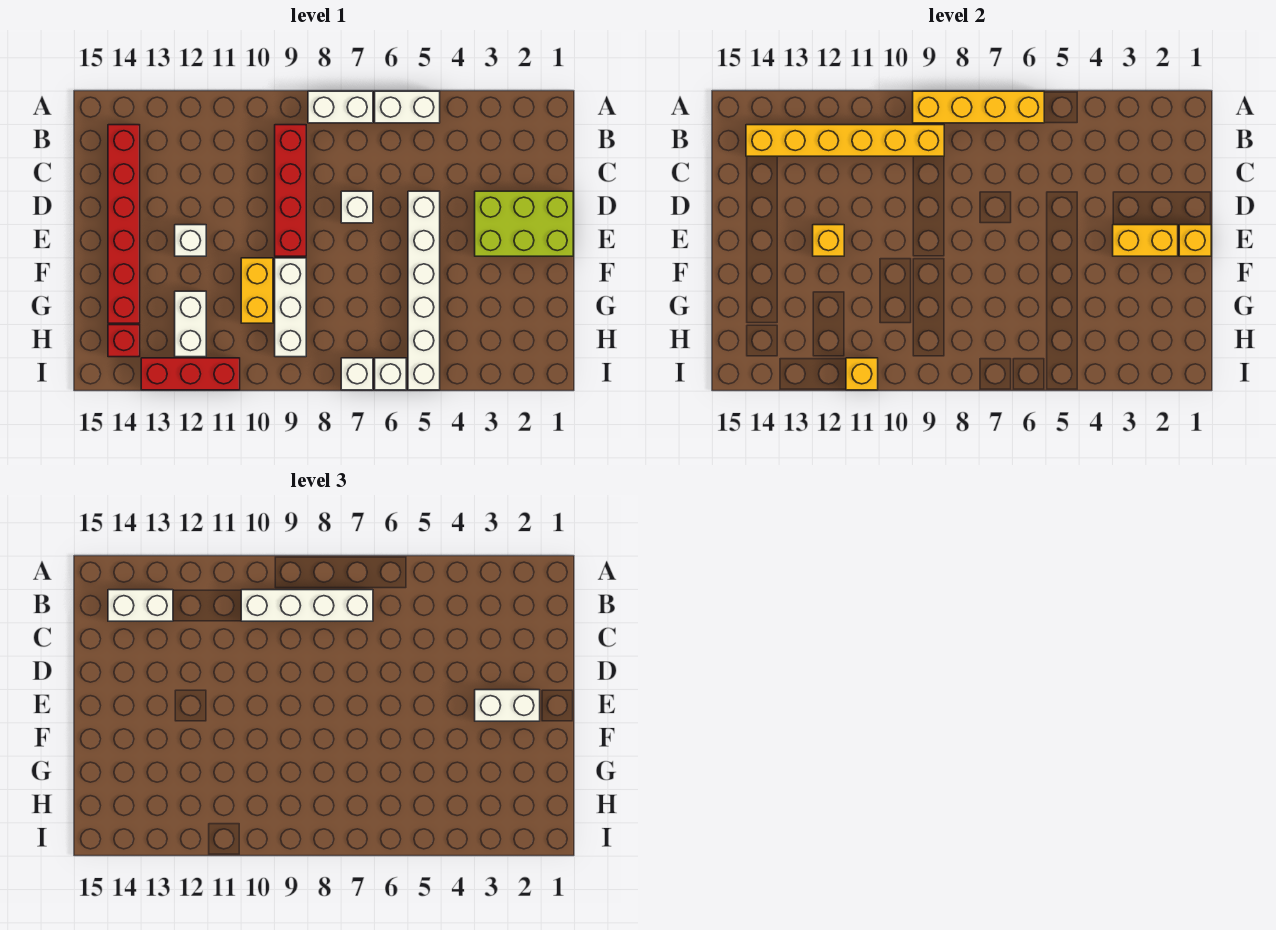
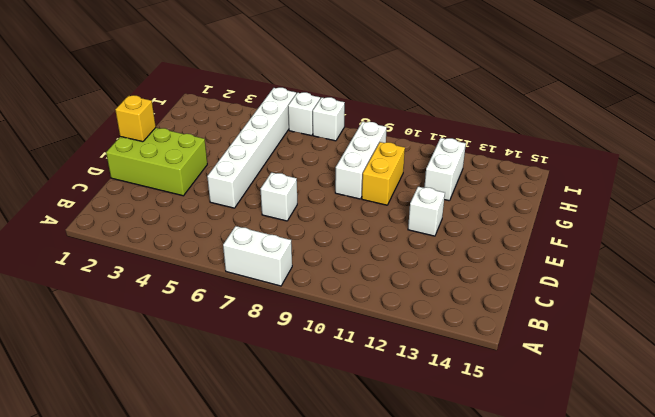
none -> white 1x2 brick [375,91,440,123]
none -> red 1x4 brick [275,125,306,256]
none -> red 1x6 brick [108,125,140,323]

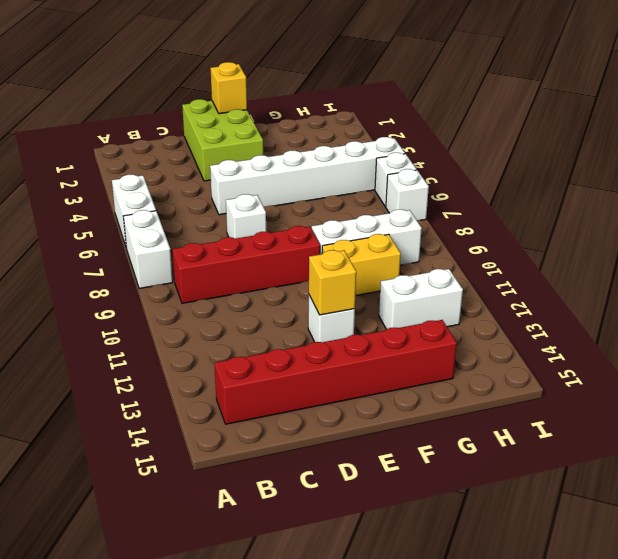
none -> red 1x1 brick [108,325,140,357]
none -> red 1x3 brick [141,358,240,390]
none -> yellow 1x4 brick [913,91,1044,123]

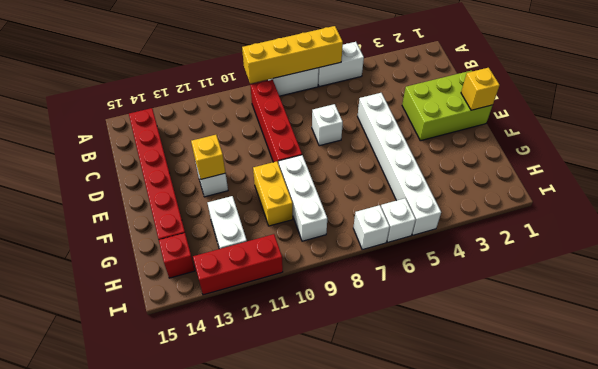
none -> yellow 1x6 brick [746,125,944,156]
none -> yellow 1x2 brick [1113,225,1178,256]
none -> yellow 1x1 brick [846,358,878,390]

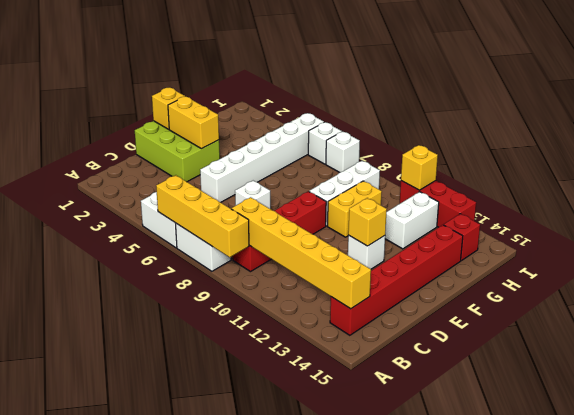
none -> white 1x4 brick [241,590,373,621]
none -> white 1x2 brick [108,590,173,621]
none -> white 1x2 brick [475,690,540,721]

